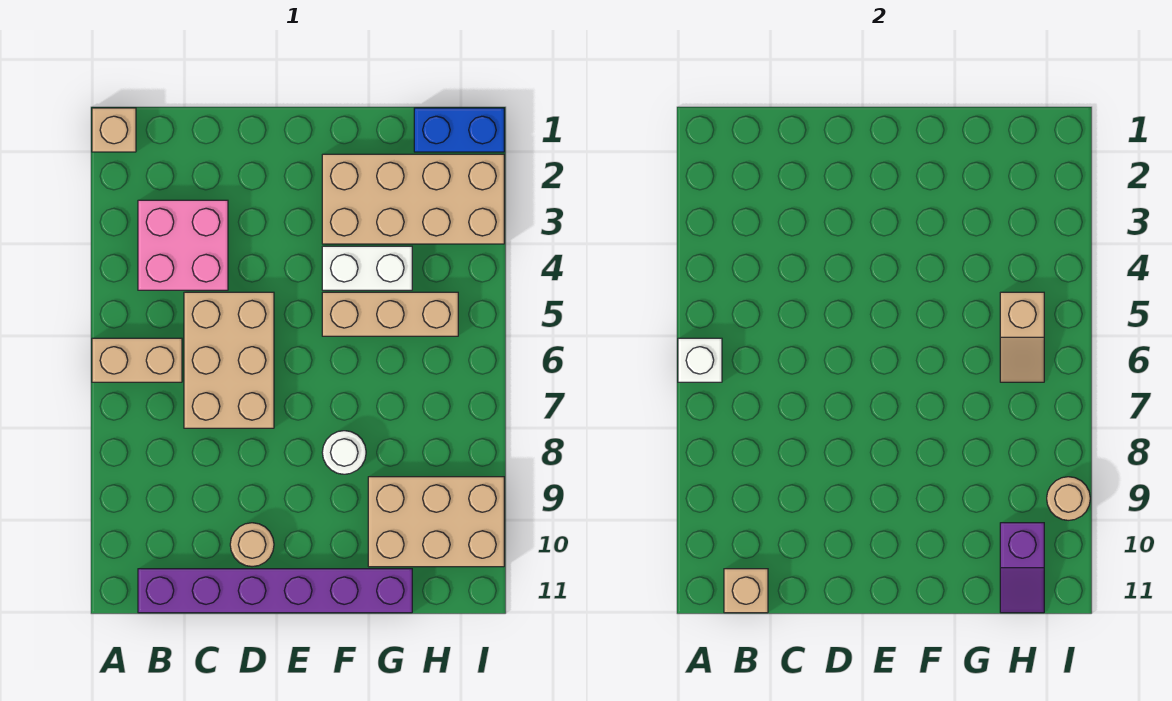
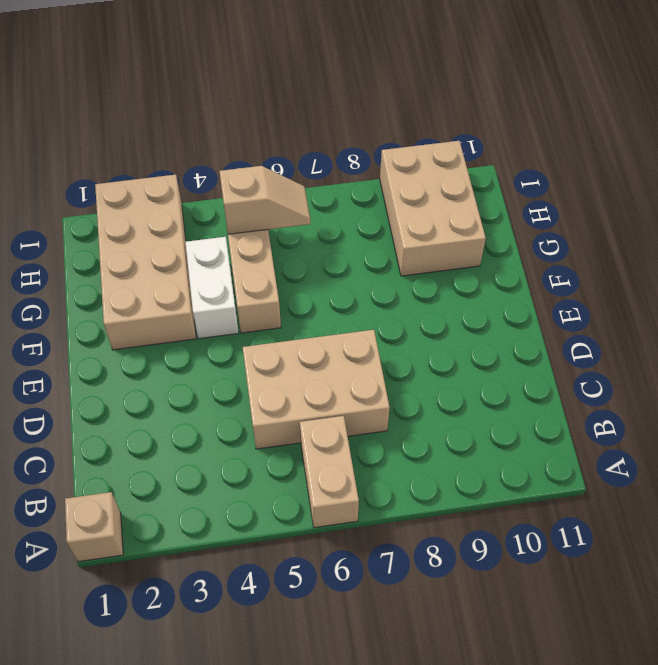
none -> pink 2x2 brick [138,200,228,290]
none -> purple 1x6 brick [138,569,412,613]
none -> tan 1x1 round brick [230,523,274,567]

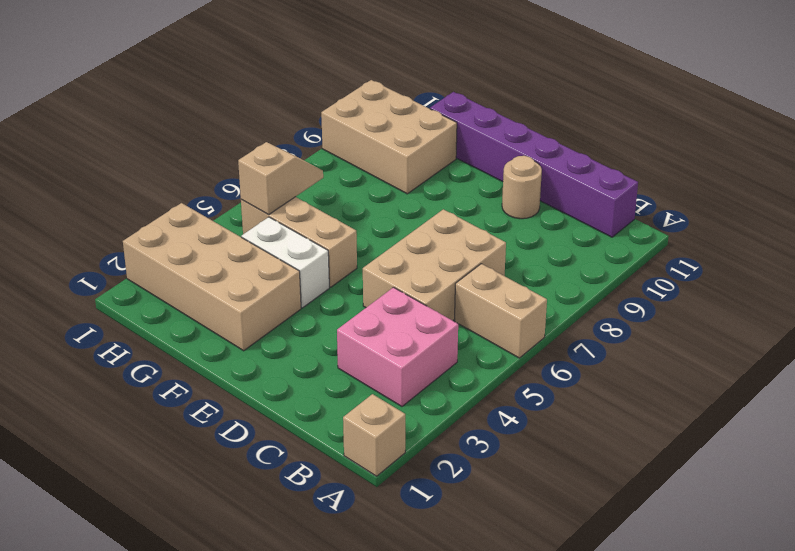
none -> white 1x1 round brick [322,431,366,474]
none -> blue 1x2 brick [414,108,504,152]
none -> white 1x1 brick [678,338,722,382]

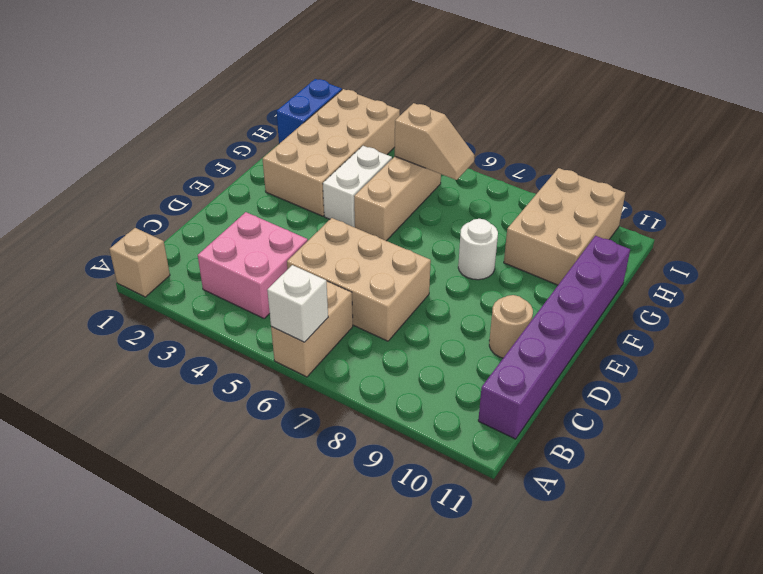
none -> tan 1x1 brick [724,569,768,613]
none -> purple 1x2 slope [1000,523,1044,613]
none -> tan 1x1 round brick [1047,477,1090,520]

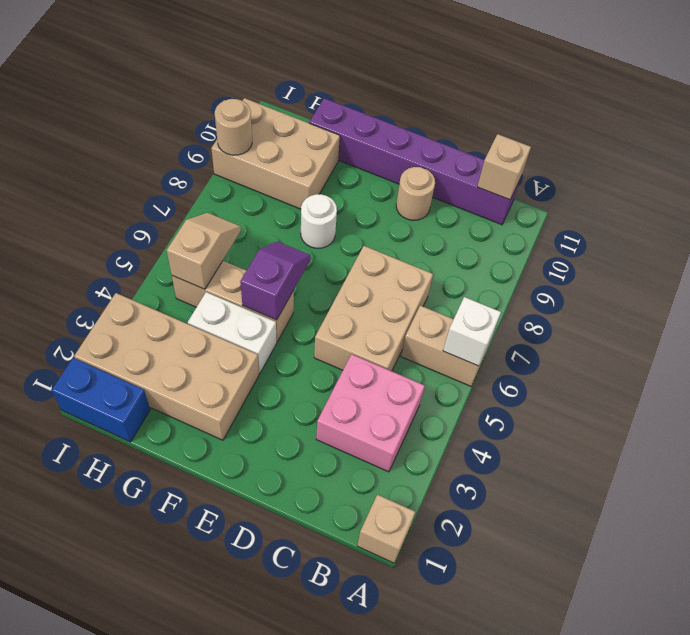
purple 1x2 slope [240,241,311,320] -> purple 1x2 slope moved to [1000,523,1044,613]

